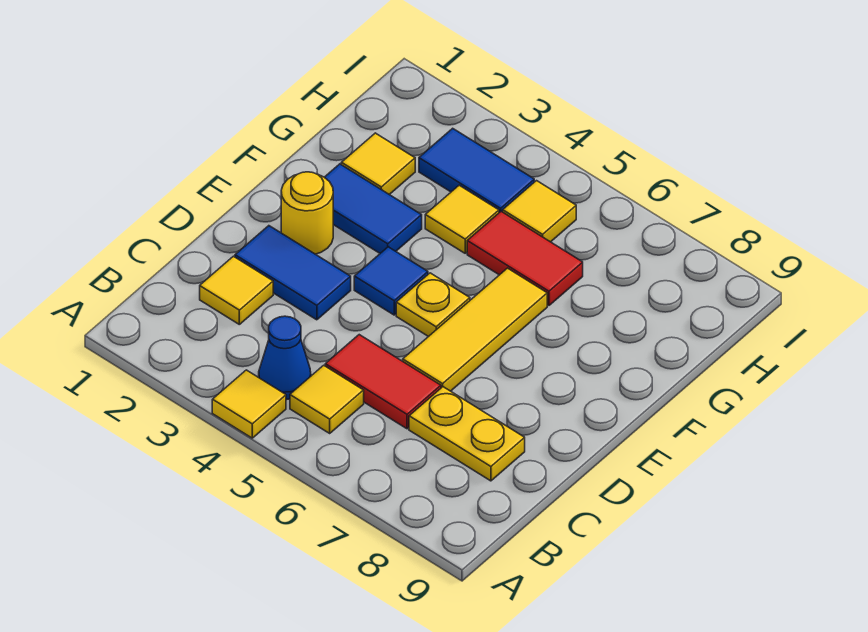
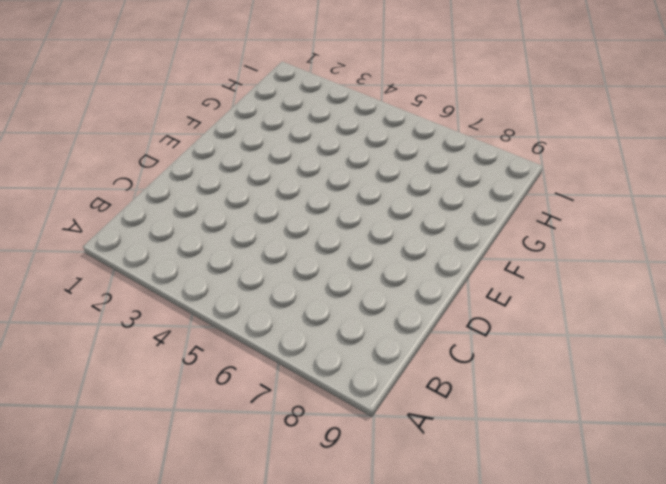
none -> yellow 1x1 tile [212,370,286,438]
none -> blue 1x1 cone [259,316,311,400]
none -> yellow 1x1 tile [290,365,364,433]

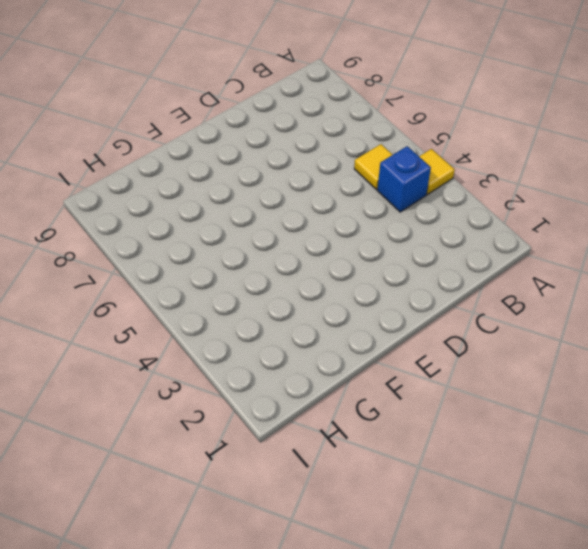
blue 1x1 brick [377,146,431,212] -> blue 1x1 cone [259,316,311,400]
none -> yellow 1x1 tile [200,256,273,324]
none -> red 1x2 tile [325,335,441,429]
none -> yellow 1x2 plate [409,387,525,481]

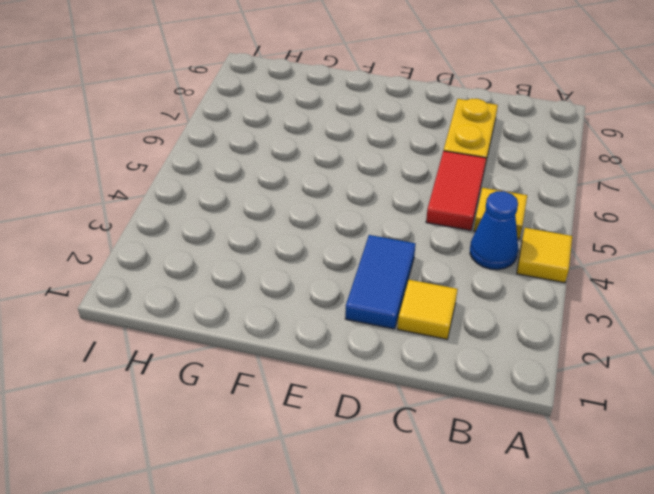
none -> yellow 1x3 tile [403,268,547,391]
none -> yellow 1x1 round brick [281,172,333,254]
none -> blue 1x1 tile [354,247,428,315]

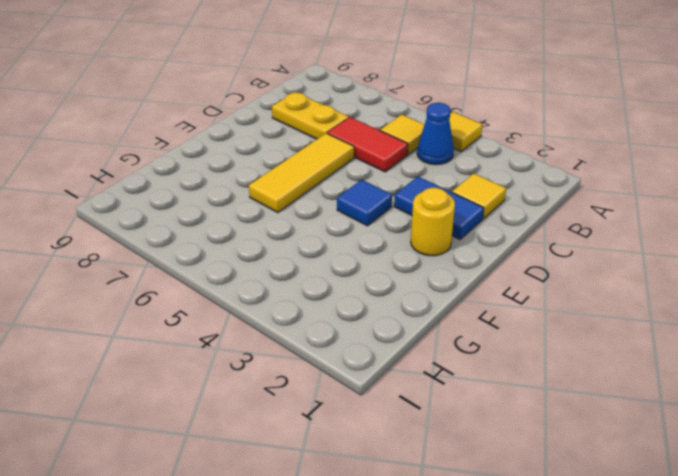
none -> yellow 1x1 plate [396,273,470,337]
none -> blue 1x2 tile [325,164,422,253]
none -> yellow 1x1 tile [341,133,415,195]

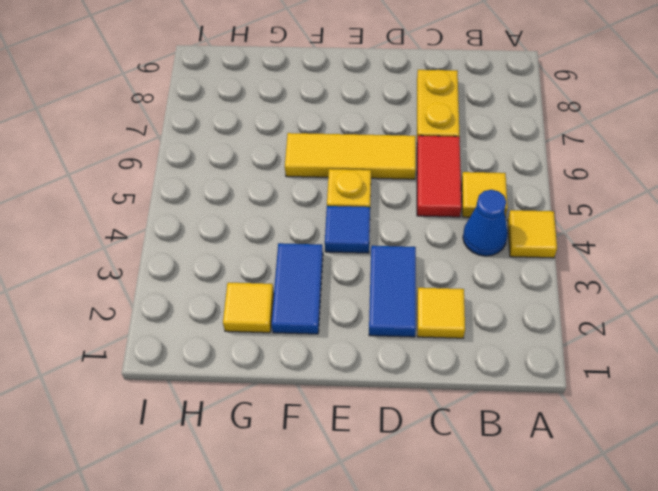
none -> yellow 1x1 round brick [281,172,333,254]
none -> yellow 1x1 tile [425,185,499,253]
none -> red 1x2 tile [467,212,583,305]

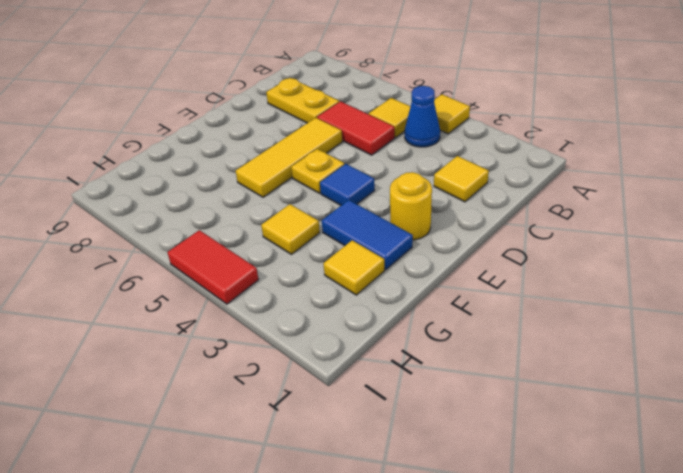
red 1x2 tile [168,230,259,304] -> red 1x2 tile moved to [467,212,583,305]
none -> blue 1x2 tile [235,226,351,320]
none -> blue 1x2 tile [419,128,534,213]
none -> yellow 1x1 tile [503,181,576,242]

